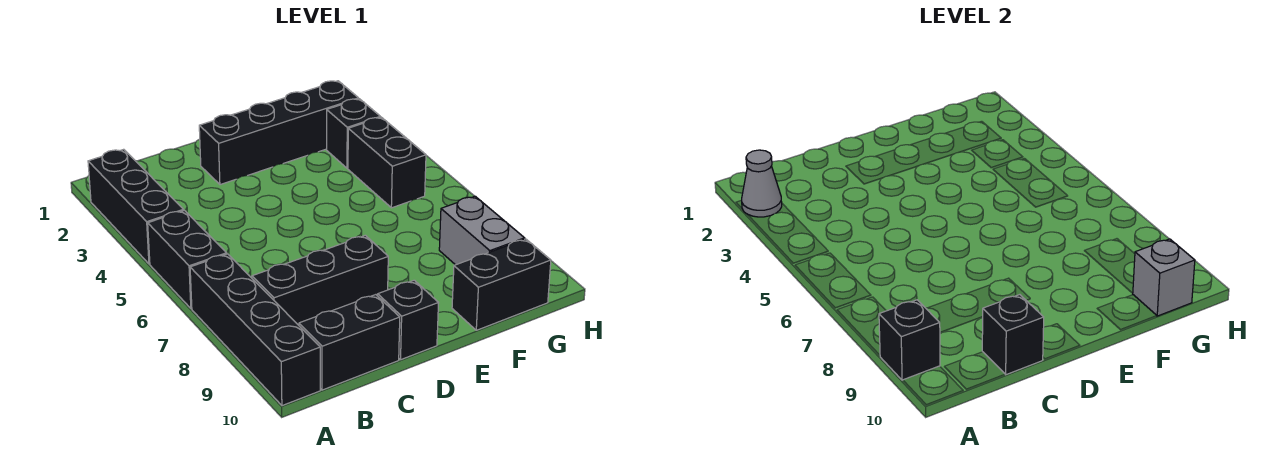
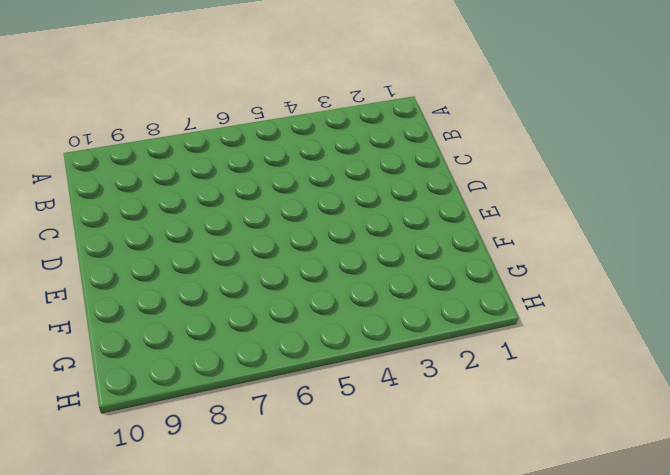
none -> black 1x3 brick [88,149,184,264]
none -> black 1x2 brick [148,210,227,309]
none -> black 1x4 brick [190,254,320,406]

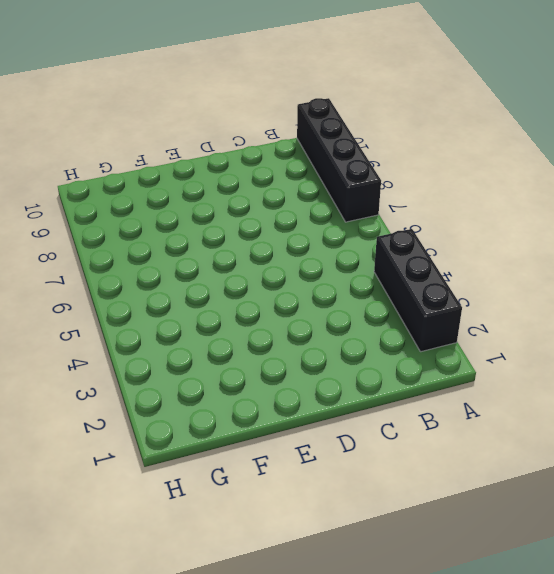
none -> black 1x2 brick [148,210,227,309]
none -> black 1x3 brick [252,235,388,325]
none -> black 1x2 brick [299,295,400,390]

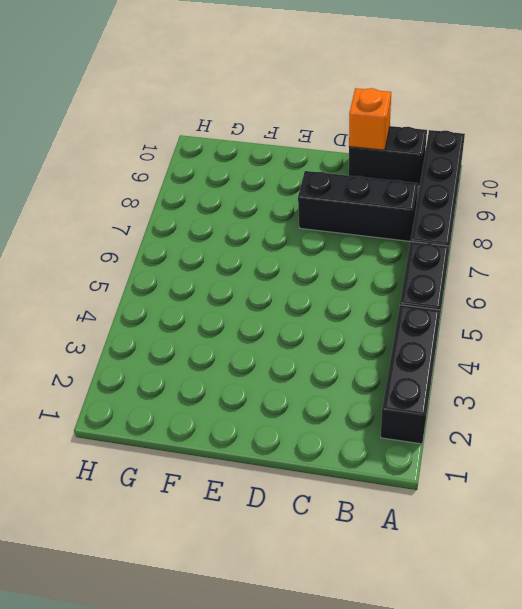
orange 1x1 brick [349,88,391,150] -> black 1x1 brick [982,295,1044,375]
none -> black 1x4 brick [199,81,359,185]
none -> black 1x1 brick [378,280,438,360]
none -> black 1x2 brick [452,239,551,330]

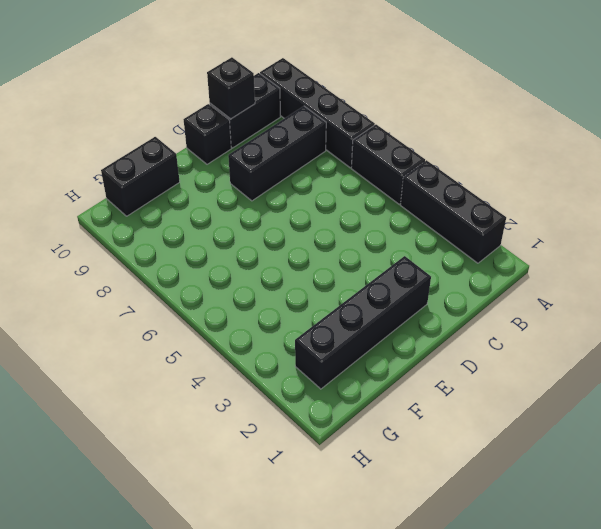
none -> black 1x1 brick [327,99,380,168]
none -> black 1x2 brick [348,117,426,208]
none -> grey 1x2 brick [439,196,525,265]

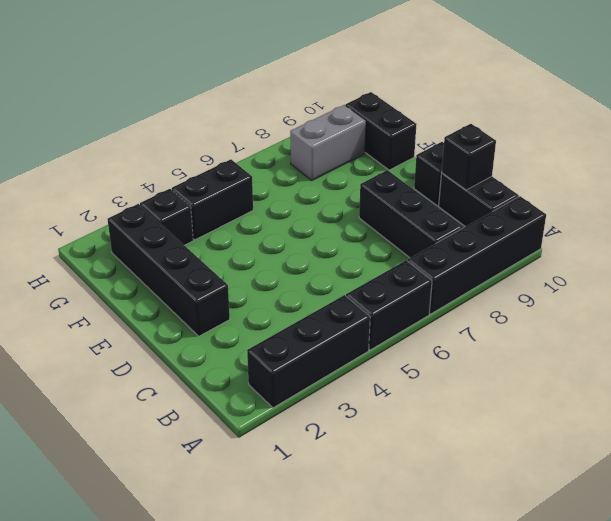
none -> grey 1x1 cone [742,150,782,217]
none -> black 1x1 brick [879,300,940,380]
none -> grey 1x1 brick [1133,239,1195,316]

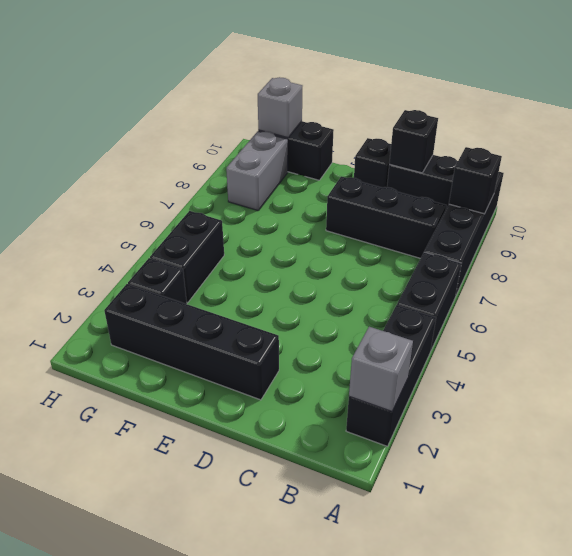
grey 1x1 brick [349,327,413,411] -> grey 1x1 cone [742,150,782,217]

